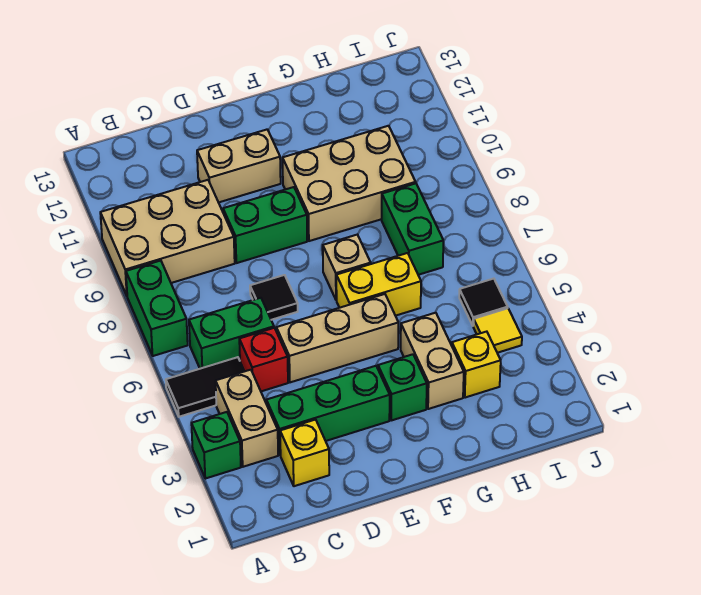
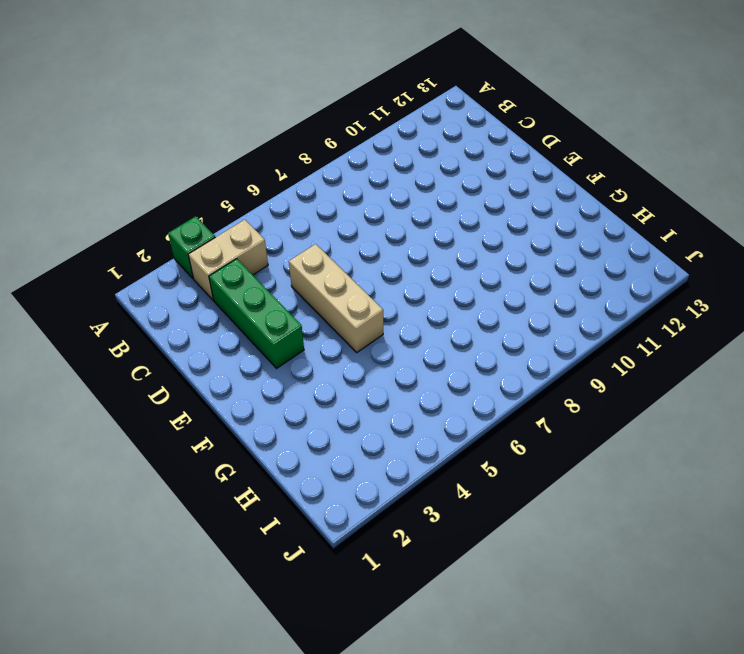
none -> black 1x2 tile [166,357,244,417]
none -> green 1x2 brick [126,261,188,356]
none -> tan 2x3 brick [100,180,235,295]

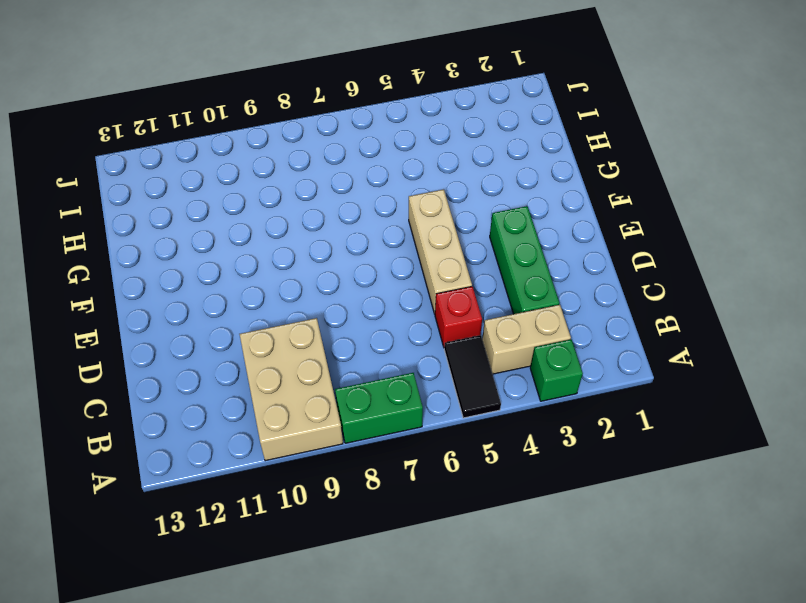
none -> green 1x2 brick [189,298,274,369]
none -> yellow 1x1 brick [280,420,329,486]
none -> black 1x1 tile [250,275,298,320]

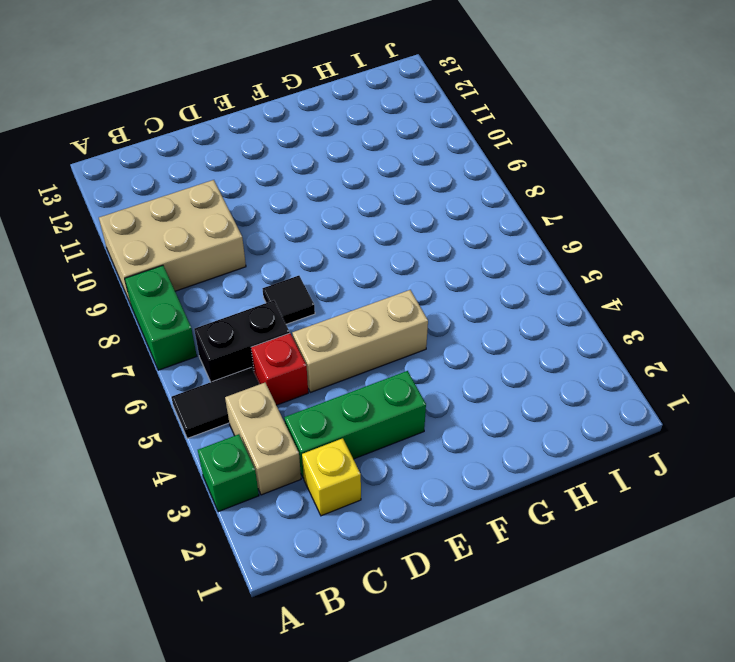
black 1x2 brick [194,300,290,382] -> green 1x2 brick [189,298,274,369]
none -> green 1x2 brick [223,187,307,263]
none -> tan 1x2 brick [197,130,281,202]
none -> green 1x1 brick [378,354,427,420]

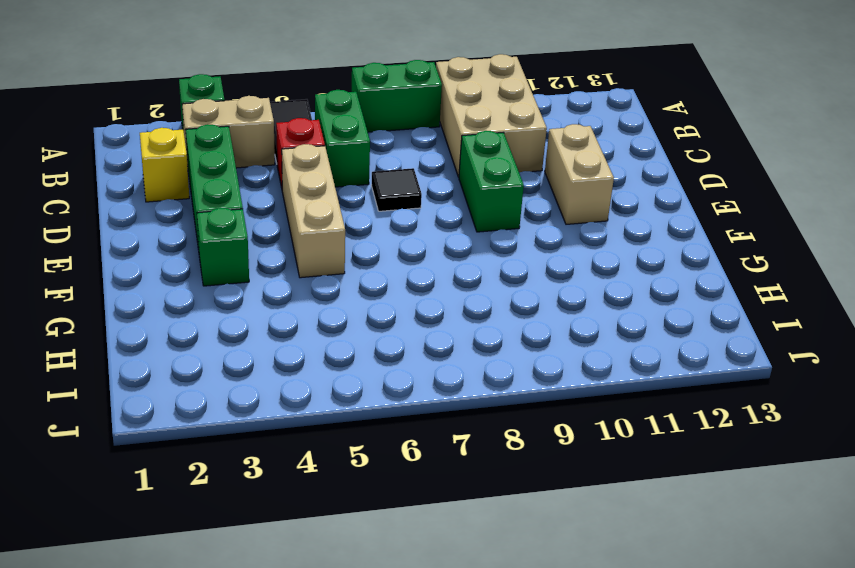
none -> yellow 1x2 brick [336,253,421,316]
none -> tan 1x1 brick [323,235,371,300]
none -> tan 2x3 brick [283,126,416,241]

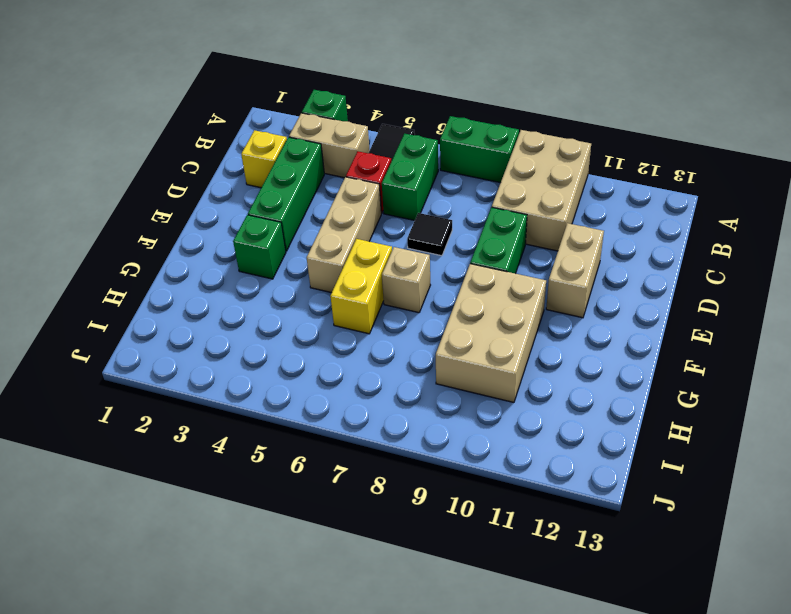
none -> tan 1x2 brick [401,313,464,409]
none -> yellow 1x1 brick [452,332,501,398]
none -> green 1x2 brick [382,183,443,275]

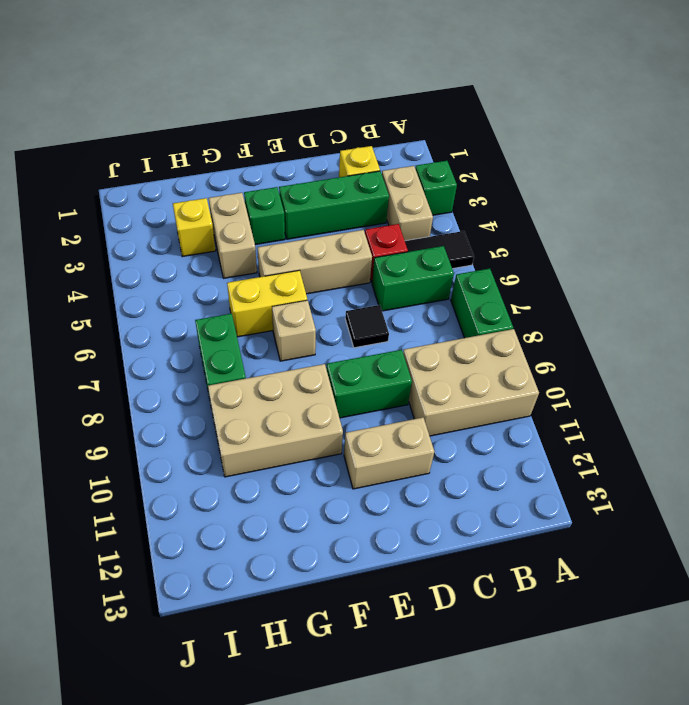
none -> yellow 1x1 tile [473,308,522,353]
none -> black 1x1 tile [459,279,508,325]

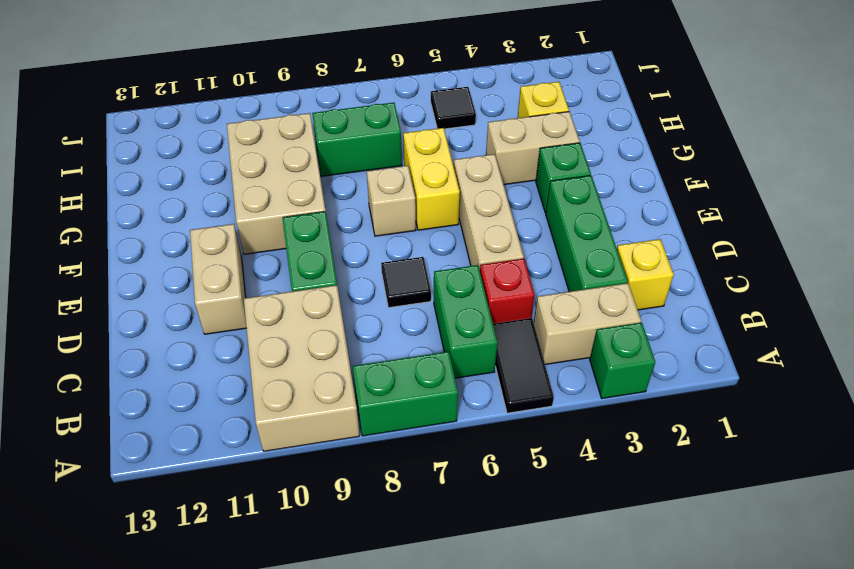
none -> yellow 1x1 tile [473,308,522,353]

